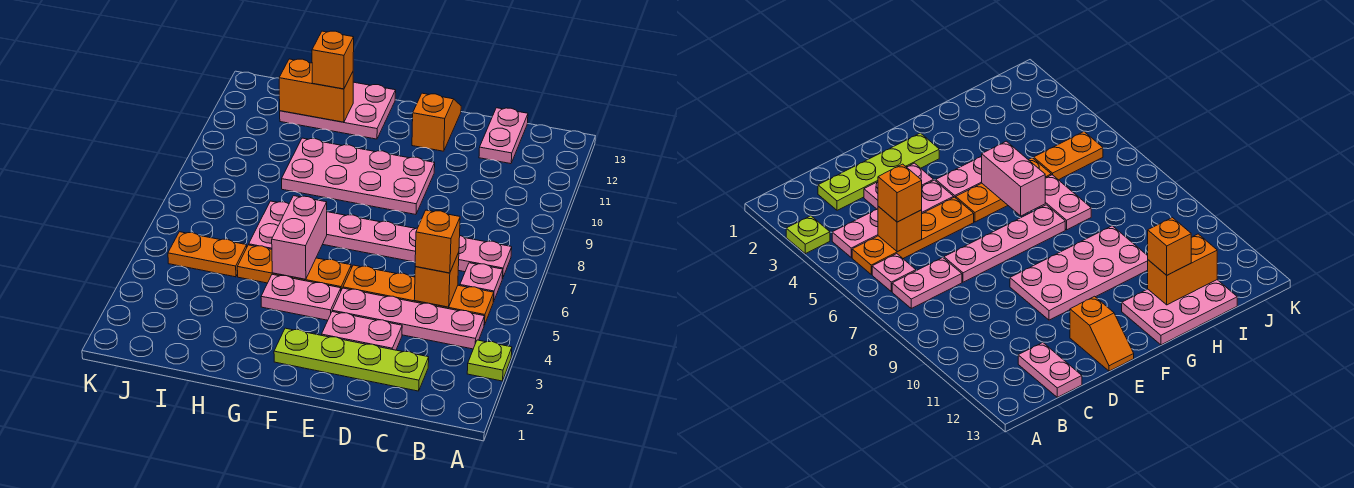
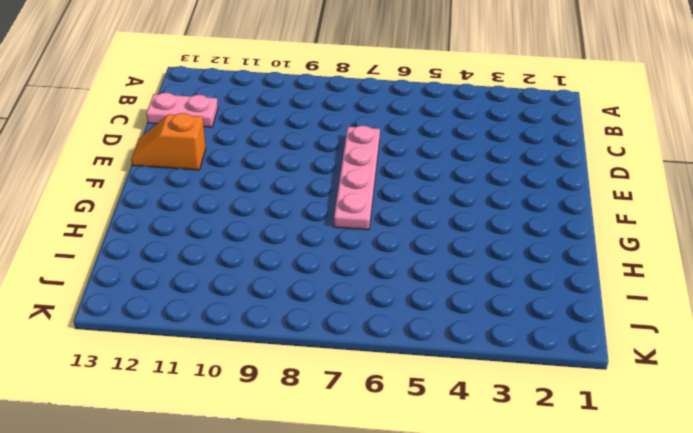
none -> lime 1x1 plate [467,340,512,381]
none -> pink 1x4 plate [332,288,484,349]
none -> orange 1x4 plate [343,265,494,325]

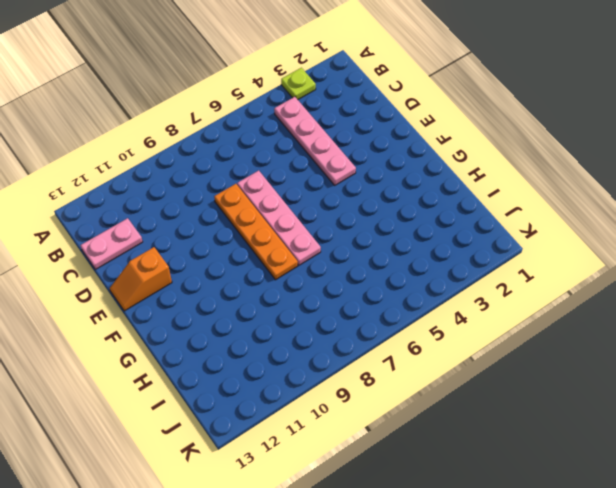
orange 1x4 plate [214,184,298,280] -> orange 1x4 plate moved to [343,265,494,325]
none -> pink 1x1 plate [460,263,503,302]
none -> pink 1x2 plate [458,236,512,279]
none -> lime 1x4 plate [274,328,429,391]

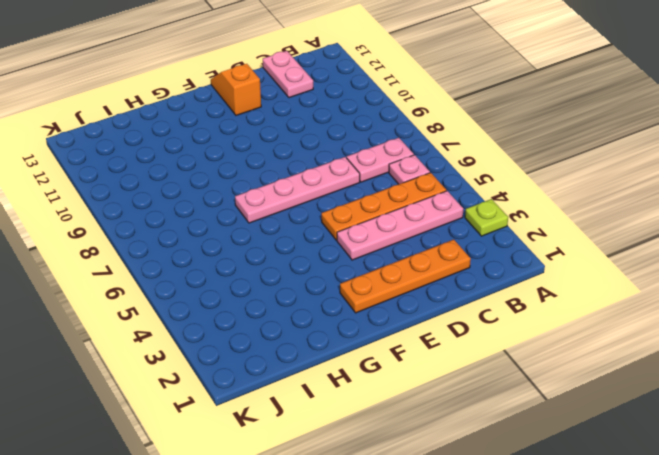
orange 1x4 plate [340,239,471,313] -> lime 1x4 plate [274,328,429,391]
none -> pink 1x2 plate [322,312,402,350]
none -> pink 2x4 plate [282,138,435,214]
none -> pink 1x2 plate [261,274,341,320]

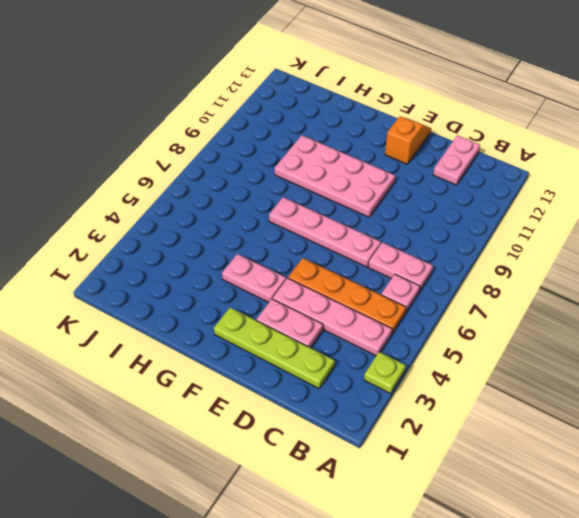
none -> orange 1x3 plate [237,245,351,290]
none -> pink 2x3 plate [280,82,396,139]
none -> pink 1x2 plate [249,201,289,249]

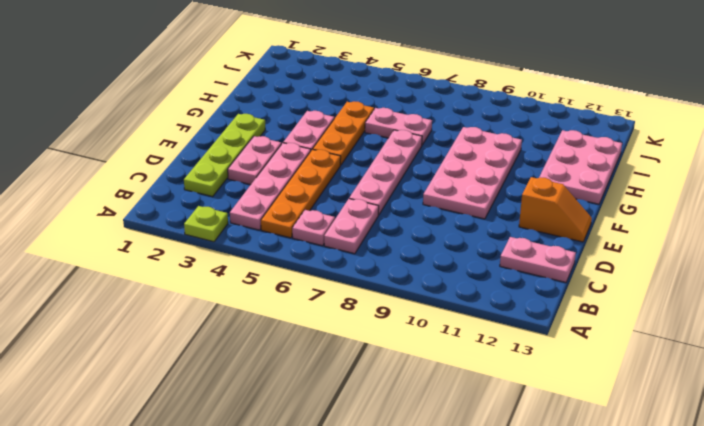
none -> orange 1x2 plate [168,232,247,277]
none -> orange 1x1 brick [414,252,459,307]
none -> pink 1x2 brick [272,196,327,279]

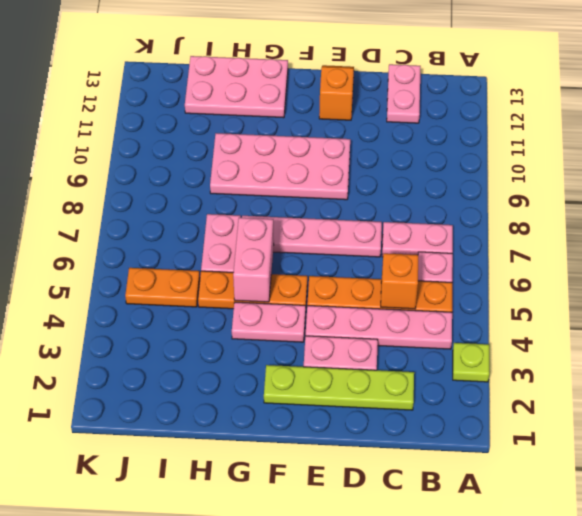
none -> orange 1x2 brick [279,59,353,122]
none -> orange 1x1 brick [415,210,460,273]
none -> orange 1x1 brick [312,31,354,89]

